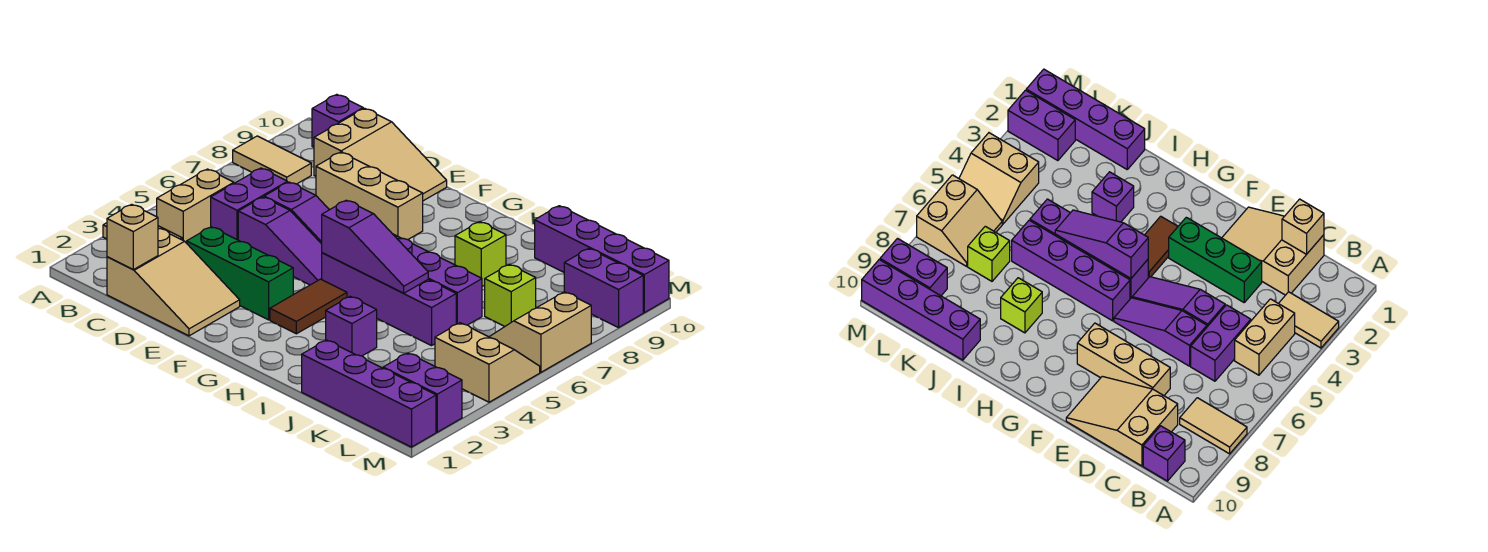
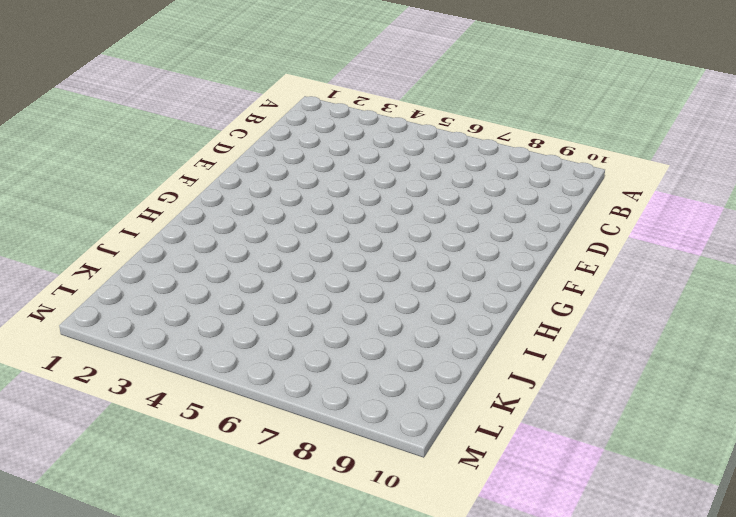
none -> tan 1x2 tile [1279,292,1339,348]
none -> tan 1x2 tile [233,136,311,184]
none -> tan 1x2 brick [157,169,234,243]

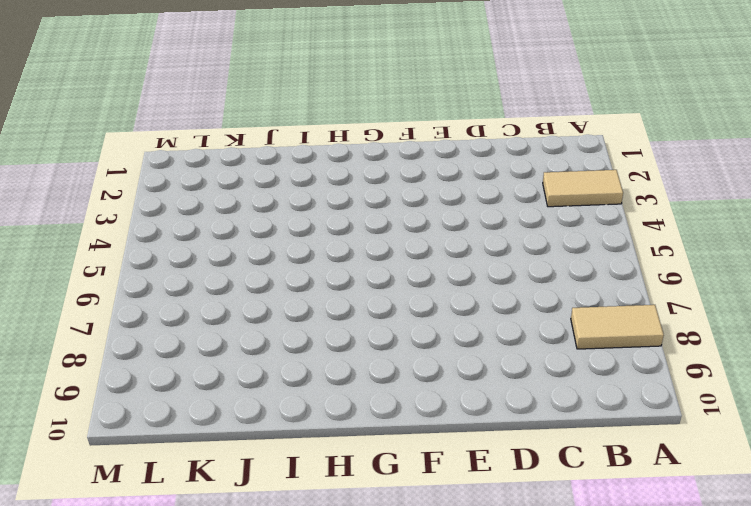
none -> tan 1x2 brick [157,169,234,243]
none -> purple 1x1 brick [312,94,363,147]
none -> tan 2x3 slope [107,228,240,336]

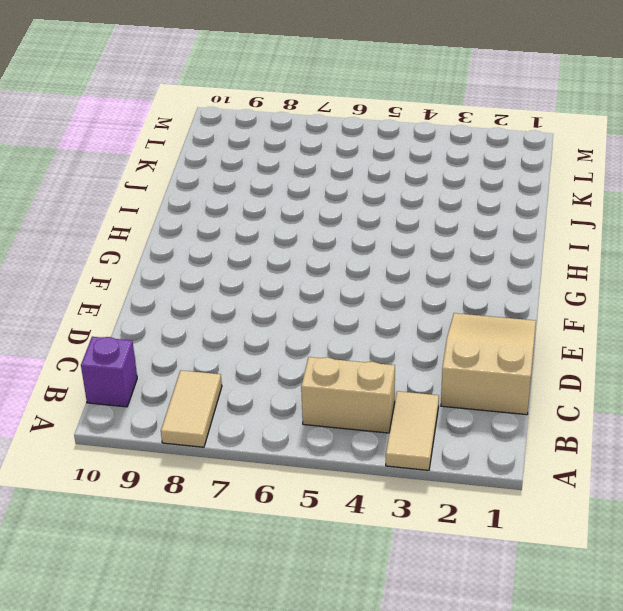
none -> purple 1x2 brick [211,168,287,240]
none -> tan 2x3 slope [314,108,447,201]
none -> green 1x3 brick [187,227,293,320]

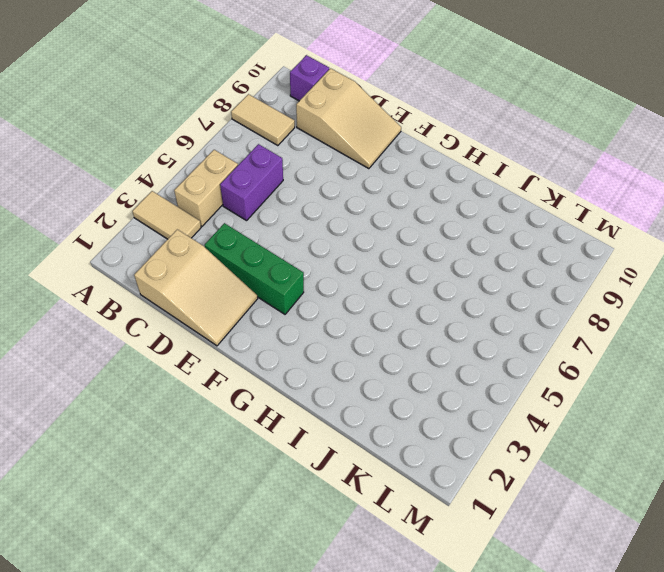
none -> purple 1x3 slope [238,197,322,285]
none -> purple 1x3 slope [264,182,329,244]
none -> tan 1x3 brick [316,152,423,240]

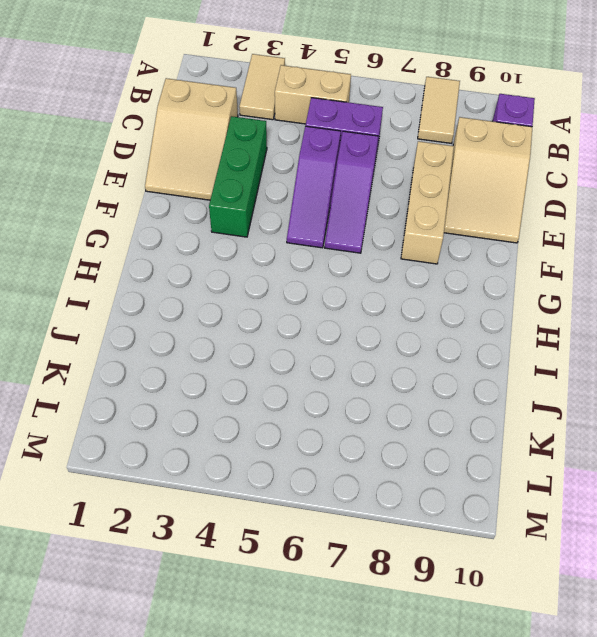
none -> brown 1x2 tile [270,279,347,334]
none -> purple 1x4 brick [322,253,456,346]
none -> purple 1x4 brick [393,234,482,325]

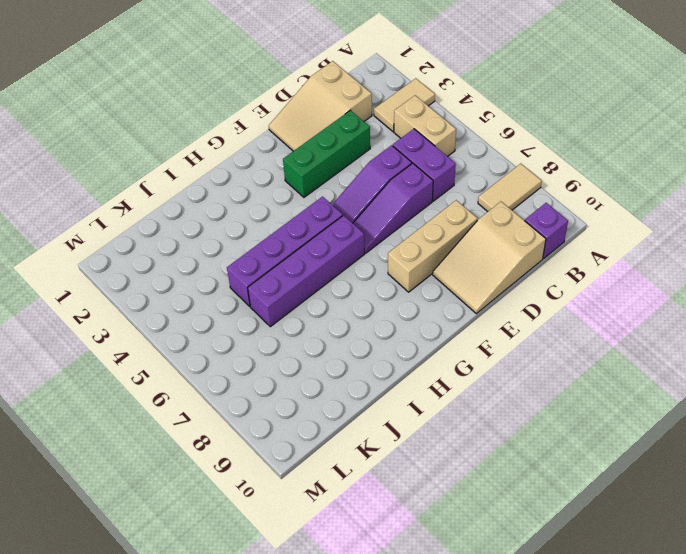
none -> brown 1x2 tile [270,279,347,334]
none -> purple 1x1 brick [326,296,377,356]
none -> lime 1x1 brick [455,222,506,286]

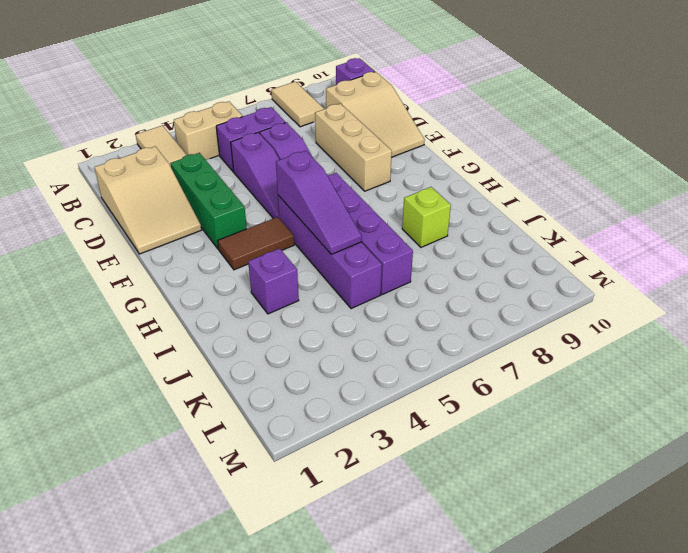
none -> purple 1x4 brick [302,340,436,447]
none -> purple 1x4 brick [535,206,669,313]
none -> lime 1x1 brick [485,264,536,326]

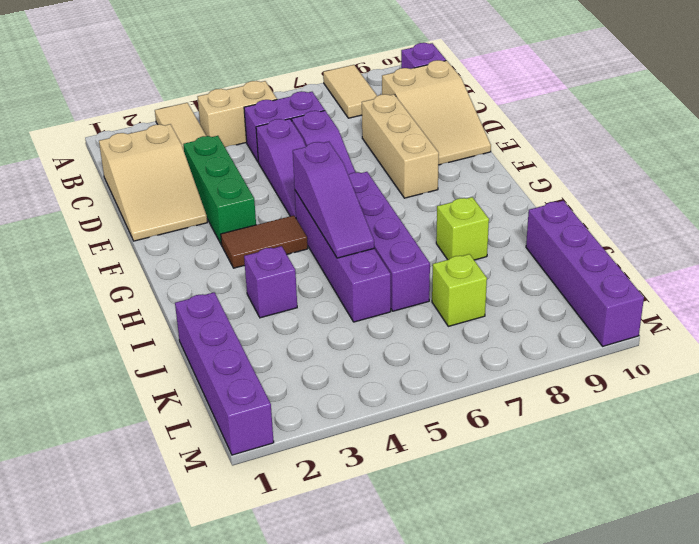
none -> purple 1x2 brick [383,353,462,432]
none -> tan 2x2 slope [435,323,540,402]
none -> tan 2x2 slope [489,292,591,372]

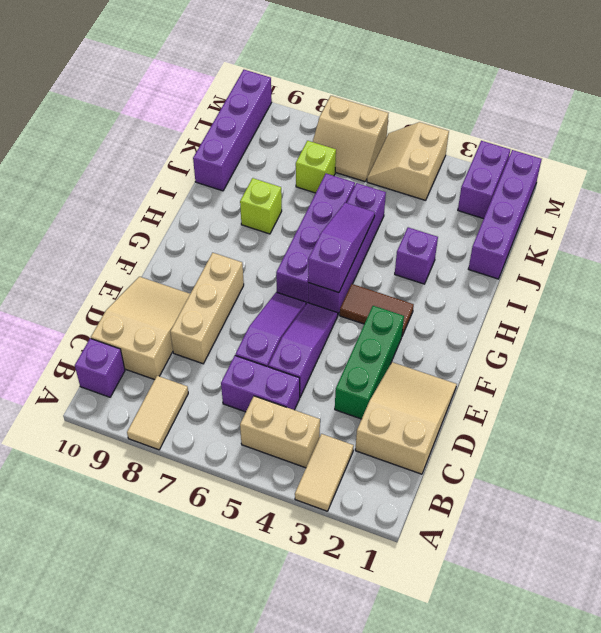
none -> purple 1x2 brick [564,249,643,328]
none -> tan 1x1 brick [107,204,158,270]

